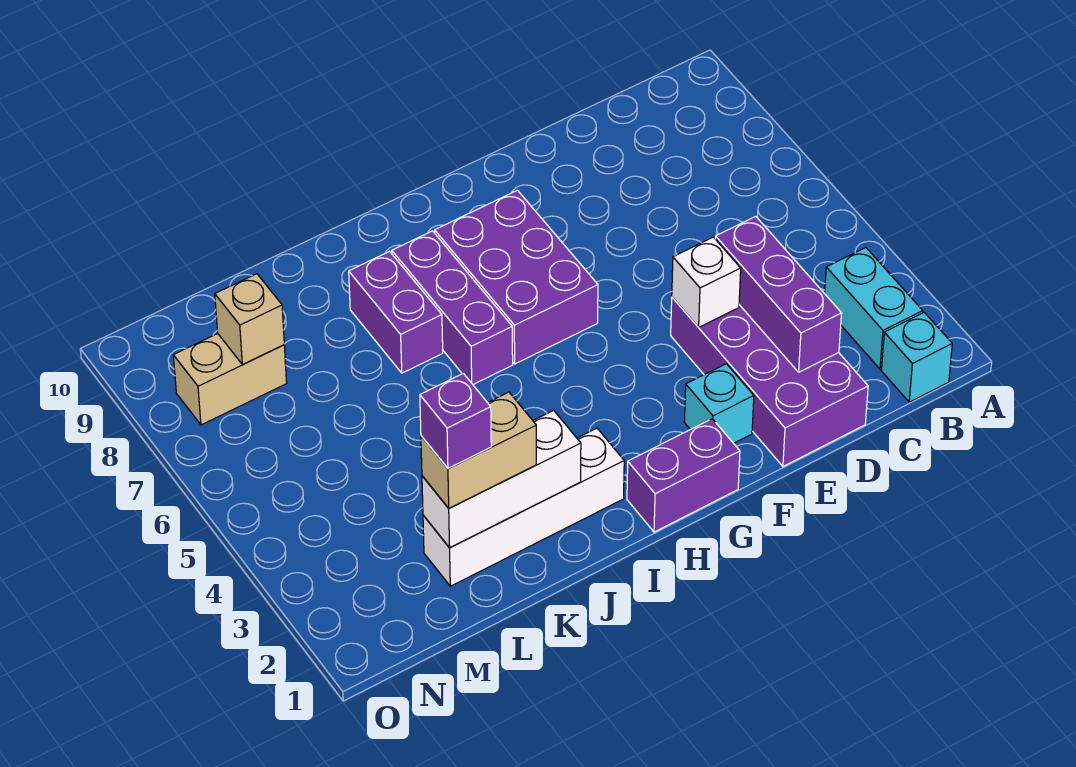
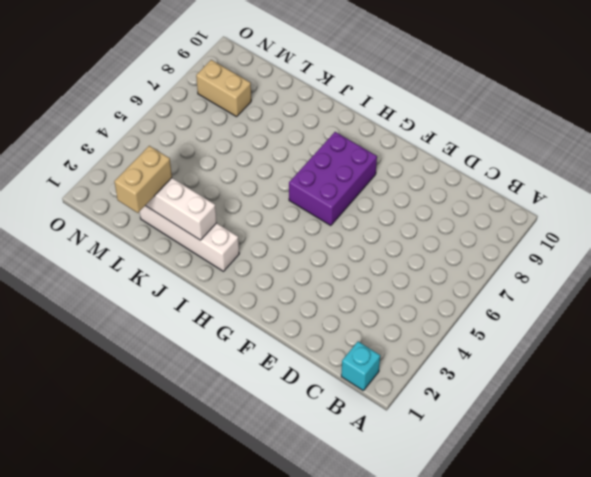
tan 1x2 brick [114,146,172,213] -> tan 1x2 brick turned to [421,392,536,508]
none -> cyan 1x2 brick [825,248,923,369]
none -> purple 2x4 brick [671,297,868,466]
none -> cyan 1x1 brick [684,364,754,443]

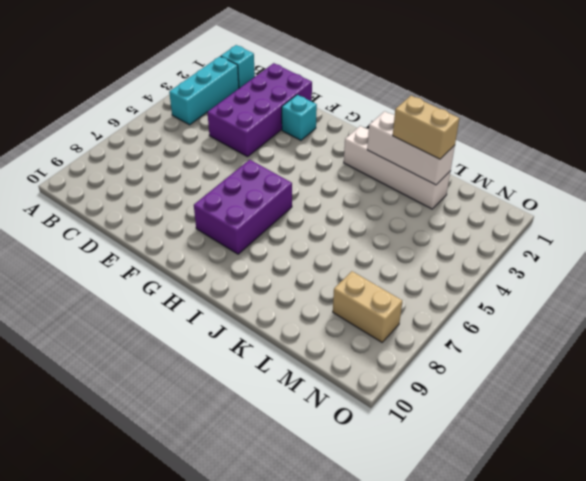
cyan 1x3 brick [169,56,239,125] -> cyan 1x2 brick [825,248,923,369]
none -> purple 1x2 brick [627,419,740,532]
none -> purple 1x3 brick [392,231,513,384]
none -> purple 1x2 brick [349,251,443,373]

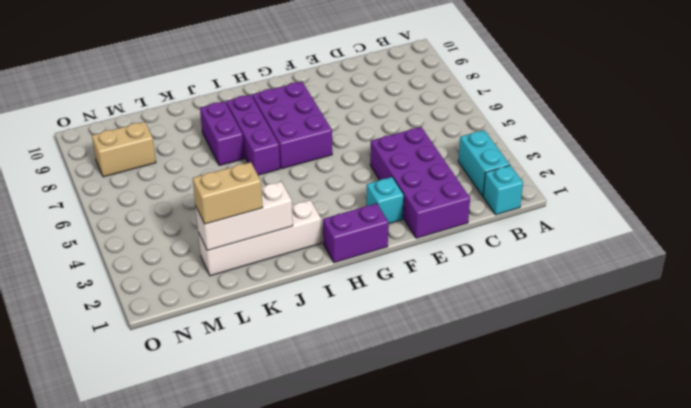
none -> purple 1x3 brick [715,216,842,372]
none -> white 1x1 brick [672,237,741,327]
none -> tan 1x1 brick [215,274,284,364]

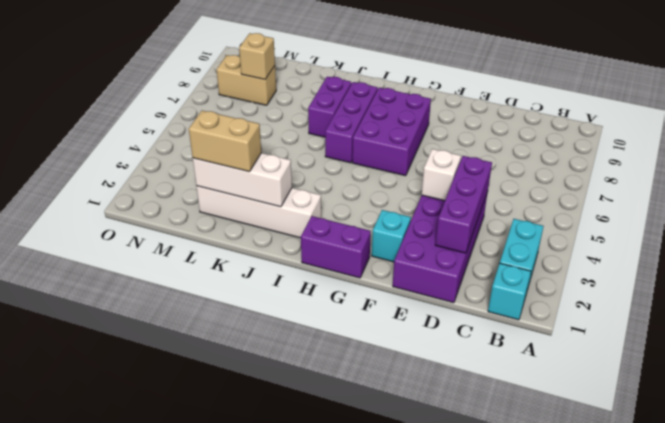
none -> purple 1x1 brick [420,373,491,468]

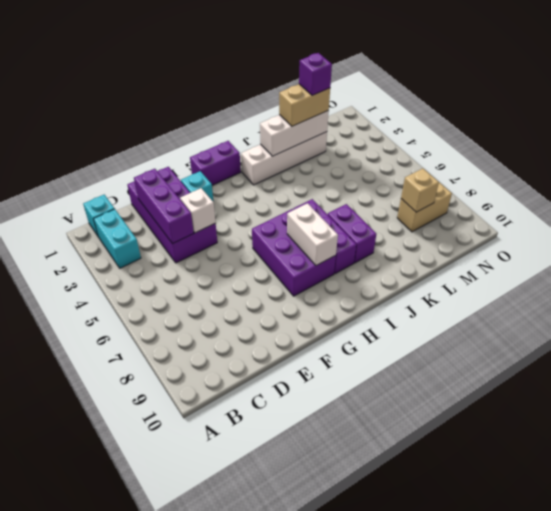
white 1x2 brick [287,203,338,266] -> none

